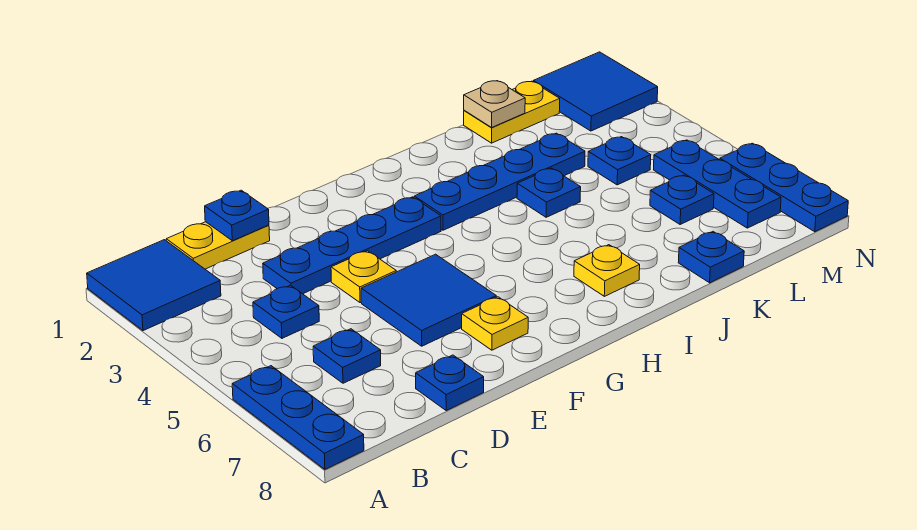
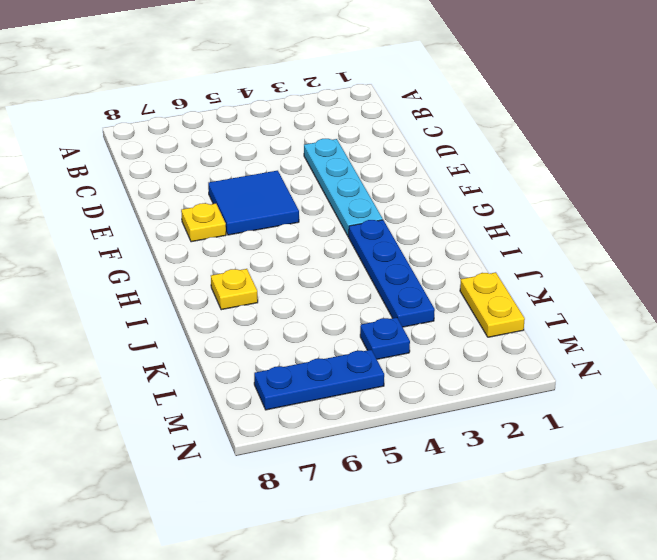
cyan 1x4 plate [304,139,383,237] -> blue 1x4 plate [263,197,441,294]
none -> blue 2x2 tile [87,240,221,331]
none -> blue 1x3 plate [232,366,364,469]
none -> yellow 1x2 plate [166,222,270,269]

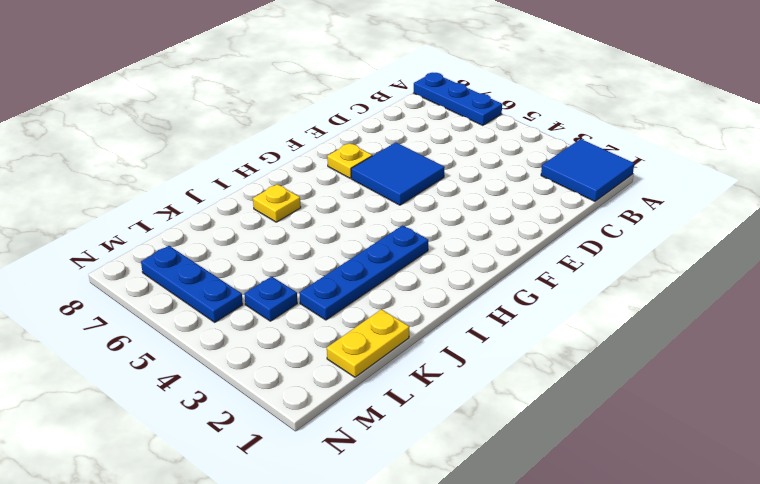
none -> yellow 1x2 plate [166,222,270,269]
none -> blue 1x1 plate [253,285,319,338]
none -> blue 1x1 plate [313,329,381,383]

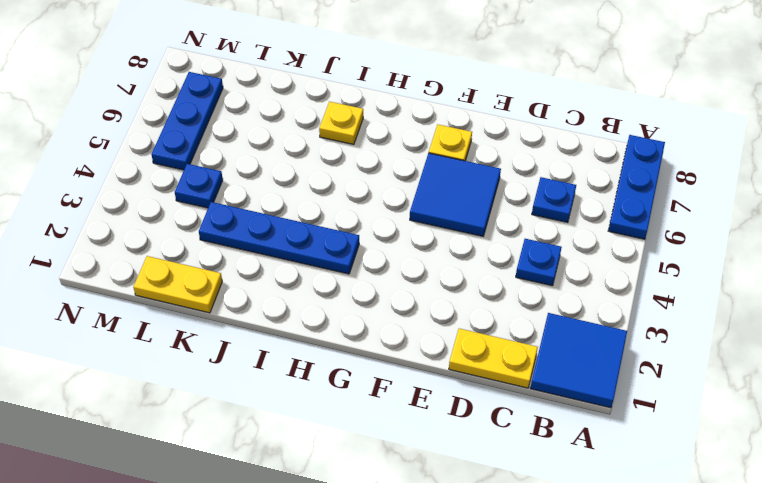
none -> blue 1x4 plate [263,197,441,294]
none -> blue 1x1 plate [416,355,484,410]
none -> yellow 1x1 plate [331,251,396,303]

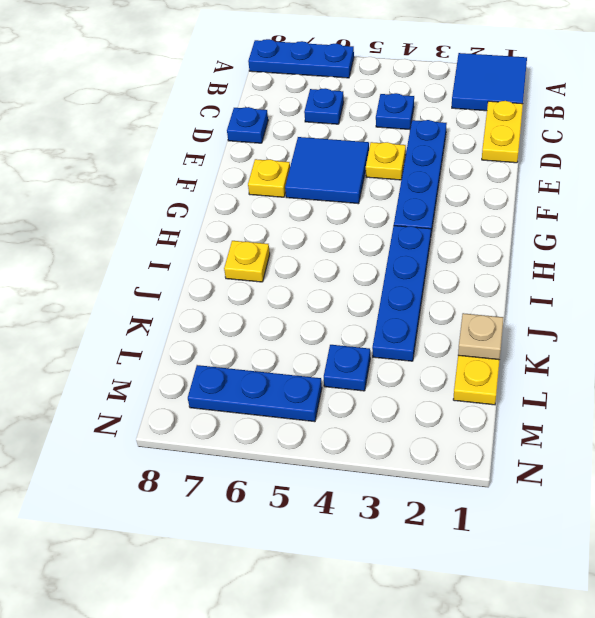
none -> blue 1x1 plate [517,168,581,217]
none -> blue 1x1 plate [678,232,744,283]
none -> blue 1x1 plate [650,175,714,225]

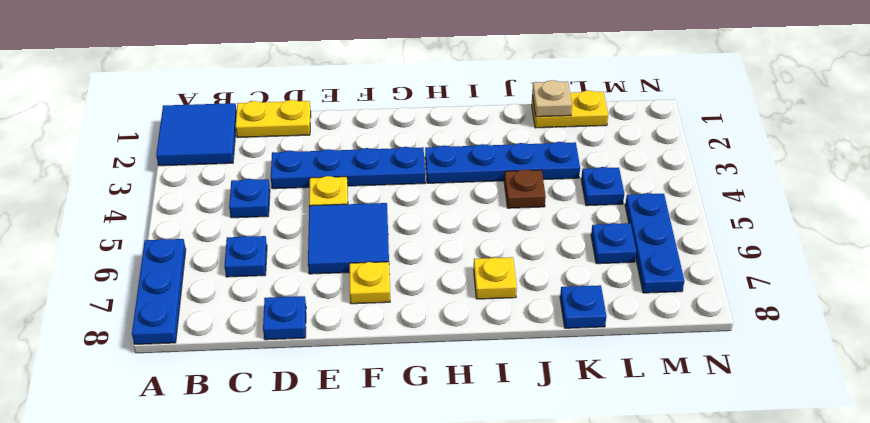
brown 1x1 plate [504,169,546,208] -> blue 1x1 plate [517,168,581,217]
none -> blue 2x2 tile [533,52,658,131]
none -> blue 1x3 plate [720,143,848,232]
none -> blue 1x1 plate [205,190,269,241]

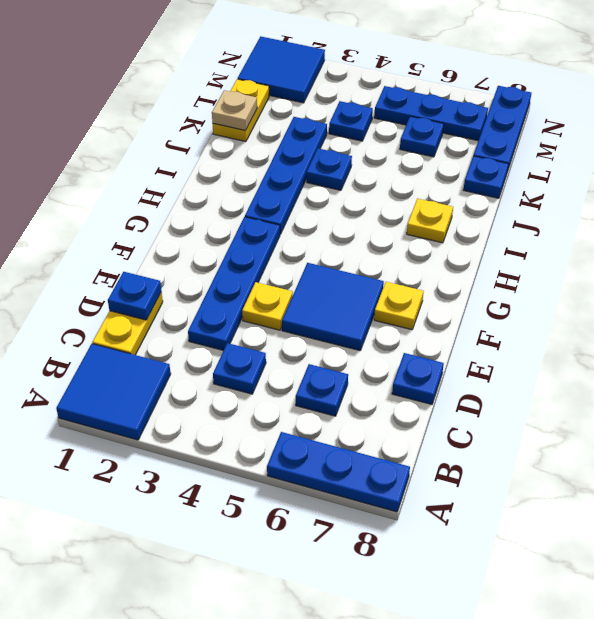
blue 1x3 plate [474,86,531,172] -> blue 1x3 plate turned to [720,143,848,232]

